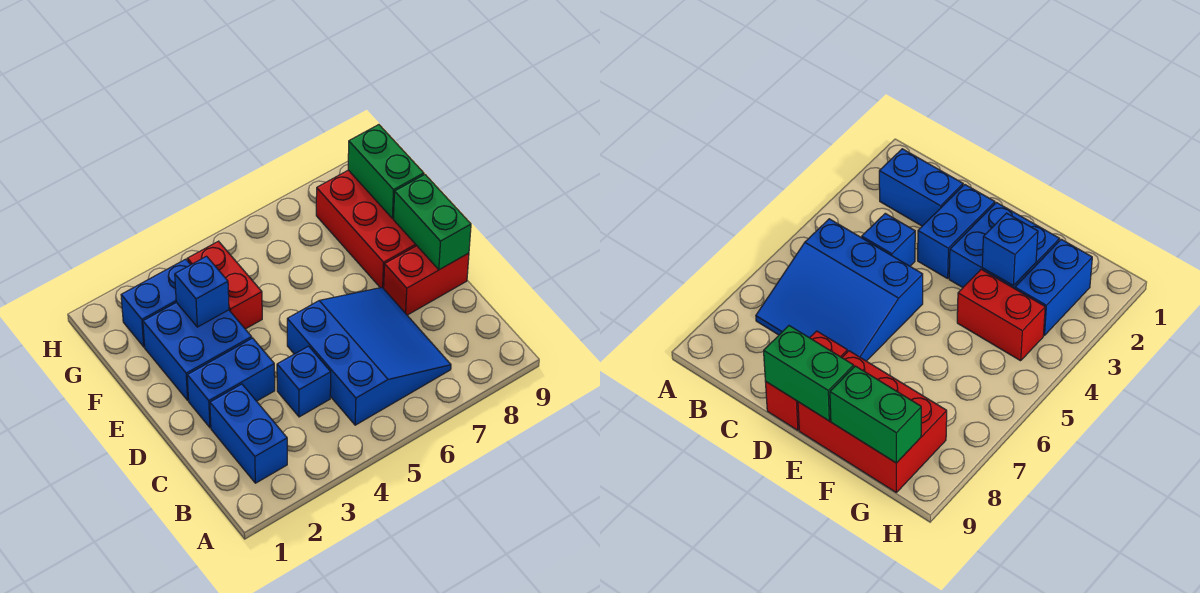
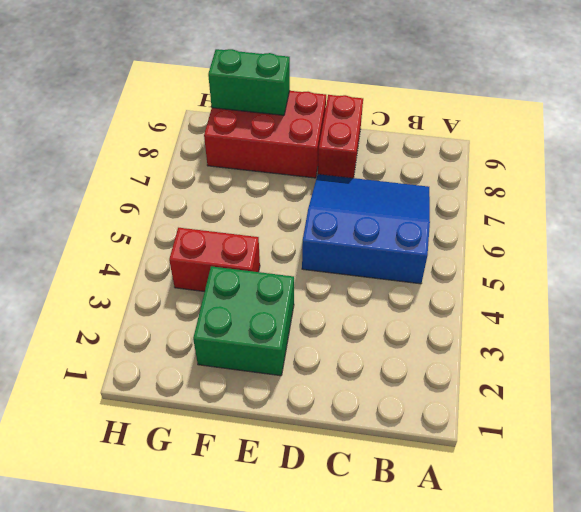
green 2x2 brick [193,266,294,376] -> blue 2x2 brick [143,302,252,400]
none -> blue 1x2 brick [210,384,287,483]
none -> blue 1x1 brick [277,346,331,417]
none -> blue 1x2 brick [187,338,275,428]

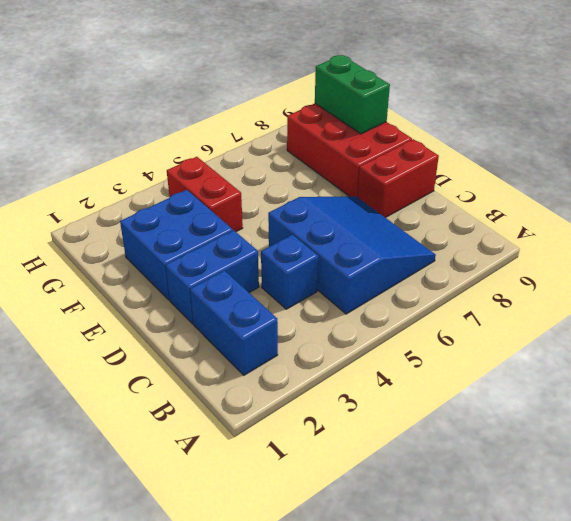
none -> blue 1x2 brick [121,259,190,347]
none -> green 1x2 brick [394,175,471,270]
none -> blue 1x1 brick [175,256,229,327]

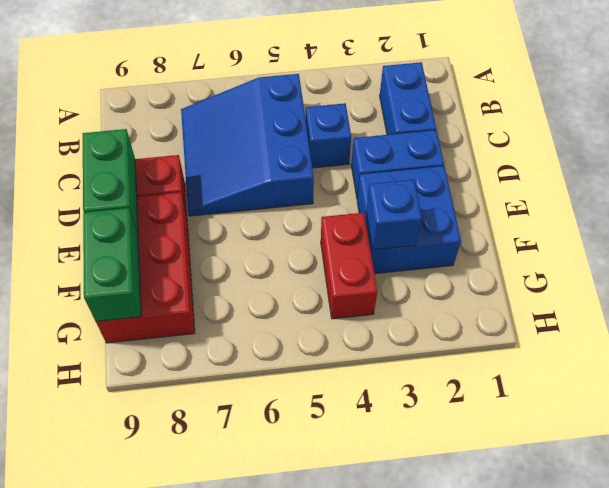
none -> blue 1x2 brick [121,259,190,347]

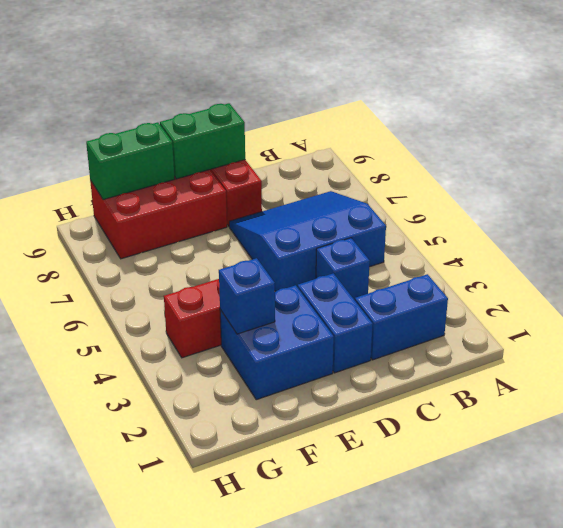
none -> blue 1x2 brick [121,259,190,347]

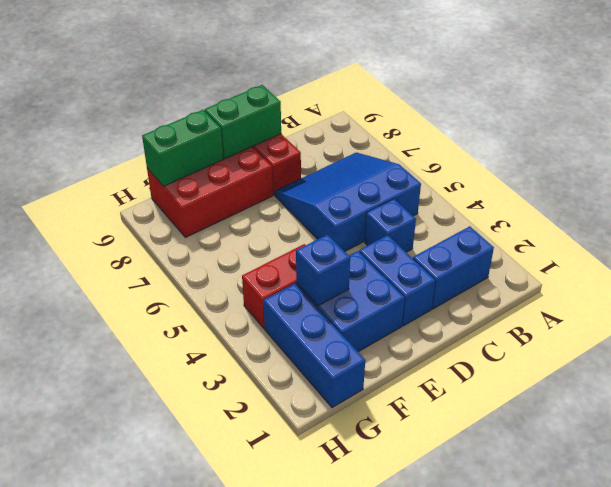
blue 1x3 brick [263,284,365,408] -> blue 1x2 brick [121,259,190,347]

